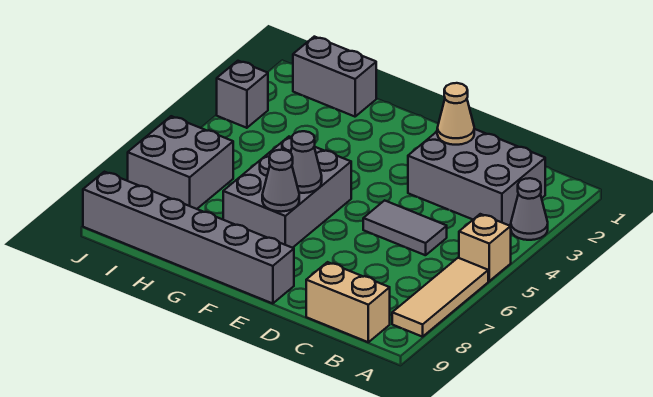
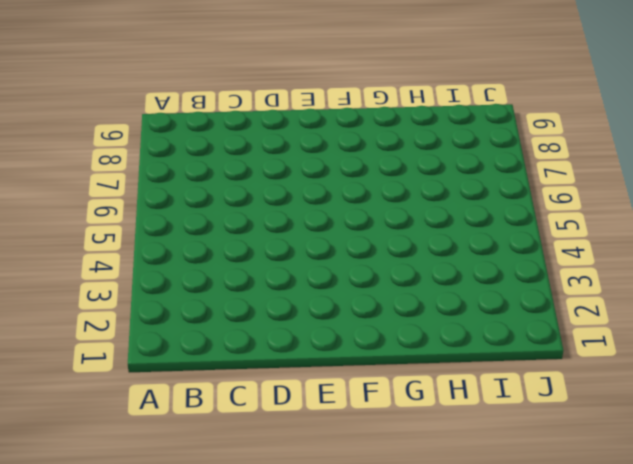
none -> grey 1x1 cone [511,178,548,240]
none -> tan 1x1 brick [459,214,511,281]
none -> tan 1x3 tile [392,258,488,337]

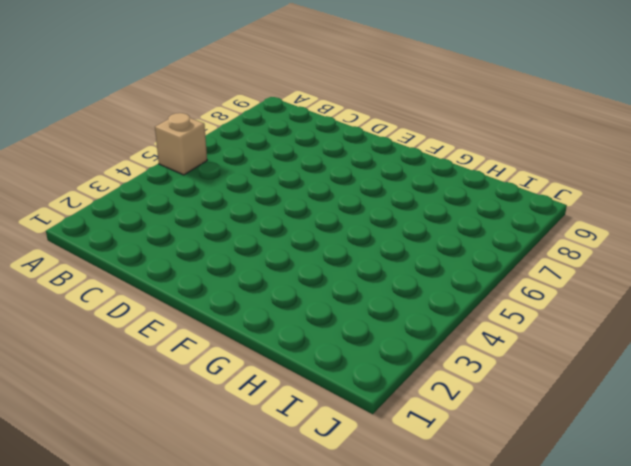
none -> grey 1x1 cone [511,178,548,240]
none -> tan 1x3 tile [392,258,488,337]
none -> grey 2x3 brick [408,129,545,225]

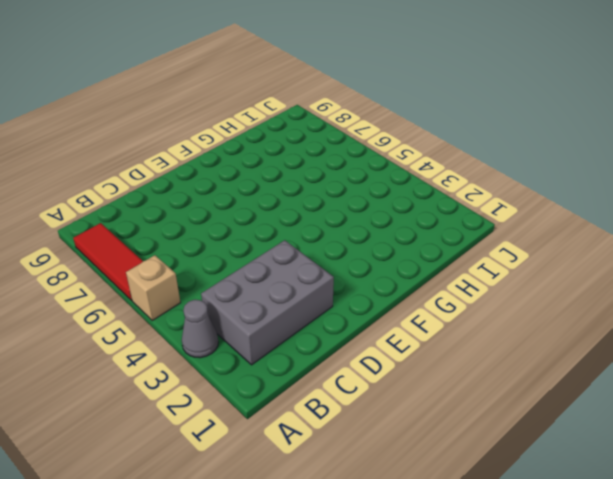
red 1x3 tile [73,223,143,301] -> tan 1x3 tile [392,258,488,337]
none -> tan 1x2 brick [306,262,390,342]
none -> grey 1x2 tile [363,200,447,255]
none -> grey 1x6 brick [83,172,294,304]

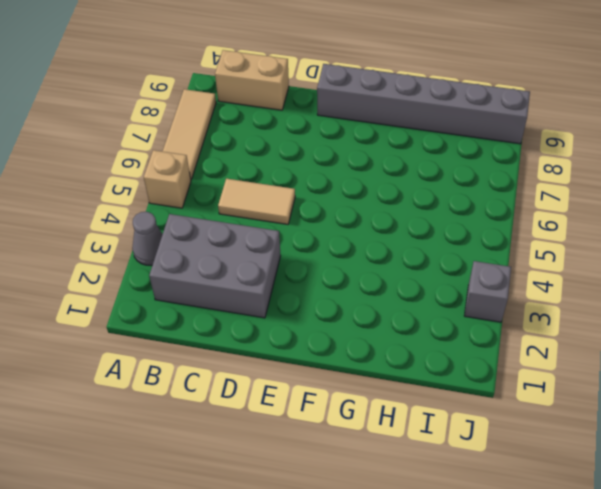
tan 1x2 tile [218,179,295,224] -> grey 1x2 tile [363,200,447,255]
none -> grey 2x3 brick [223,137,351,248]
none -> grey 1x2 brick [293,37,376,117]
none -> grey 2x2 brick [128,116,233,209]

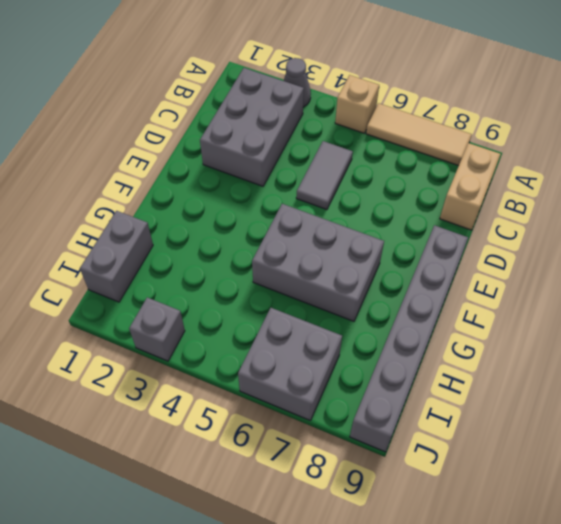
none -> tan 1x1 cone [437,83,474,145]
none -> grey 1x1 cone [291,131,322,193]
none -> grey 1x1 cone [262,150,299,212]

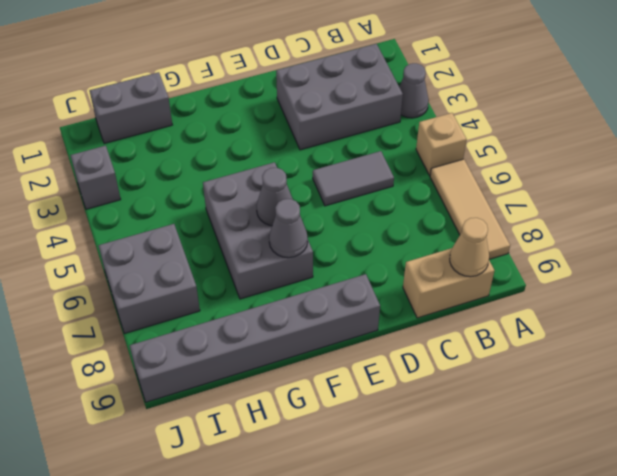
tan 1x1 cone [450,218,489,277] -> tan 1x1 cone moved to [437,83,474,145]

